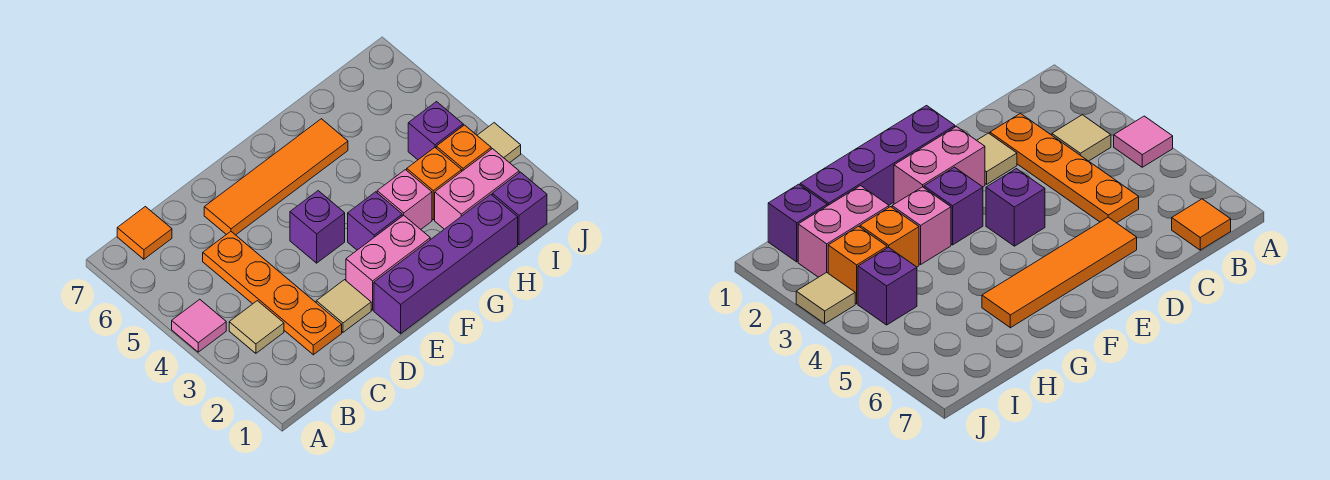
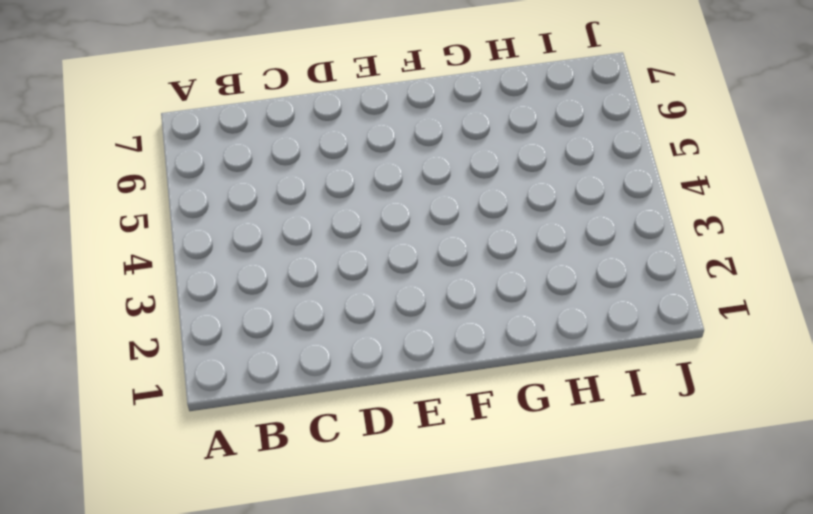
none -> pink 1x1 tile [172,299,226,352]
none -> tan 1x1 tile [229,301,284,353]
none -> orange 1x1 tile [117,207,172,259]

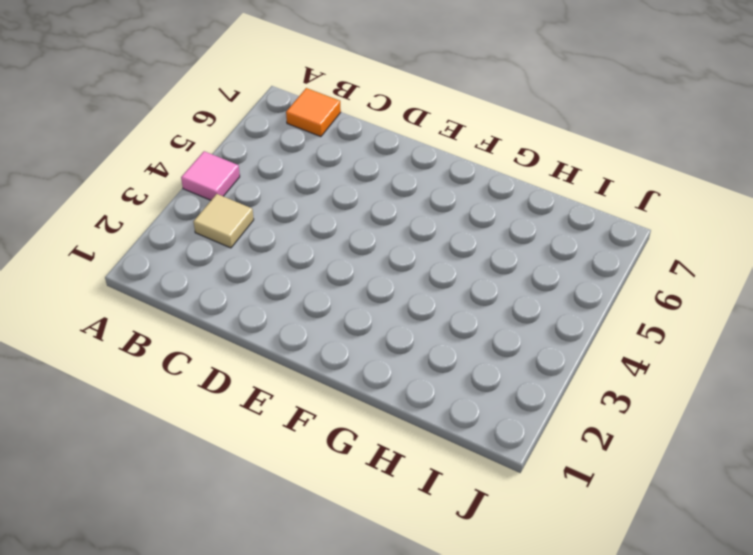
none -> orange 1x4 plate [203,232,342,355]
none -> tan 1x1 tile [316,280,371,332]
none -> orange 1x4 tile [204,119,348,235]

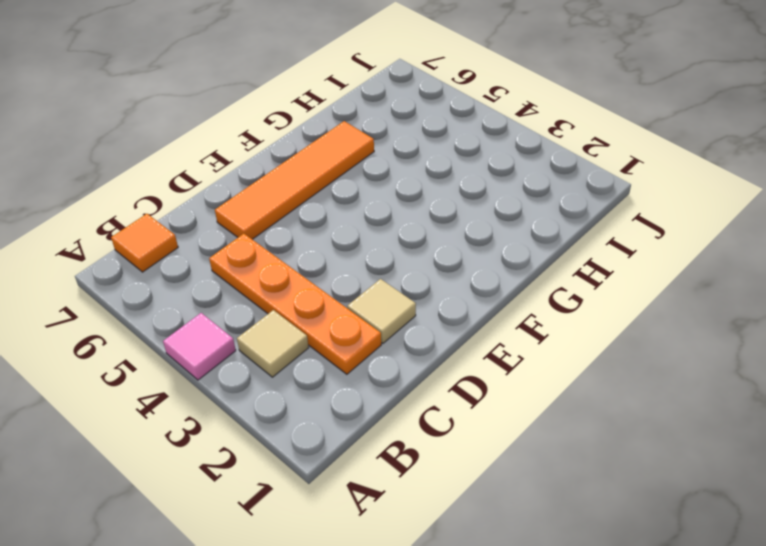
none -> purple 1x4 brick [374,195,518,334]
none -> pink 1x2 brick [346,215,430,310]
none -> purple 1x1 brick [290,191,345,263]

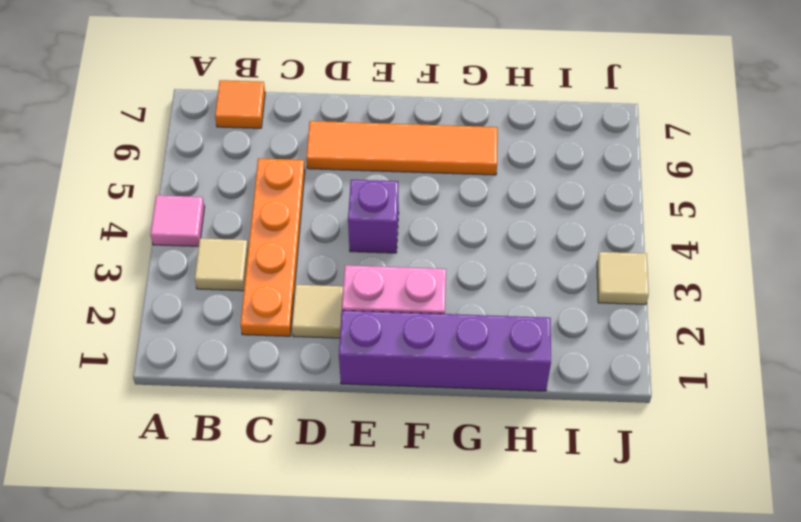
none -> purple 1x1 brick [348,192,402,250]
none -> pink 1x1 brick [377,170,432,229]
none -> pink 1x2 brick [435,149,519,229]

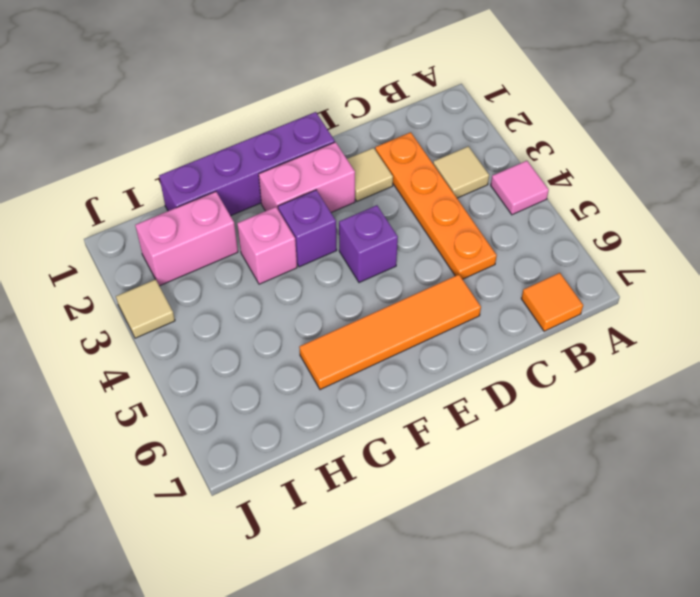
none -> orange 1x1 brick [407,148,462,220]
none -> purple 1x1 brick [492,172,547,245]
none -> orange 1x1 brick [436,125,491,171]

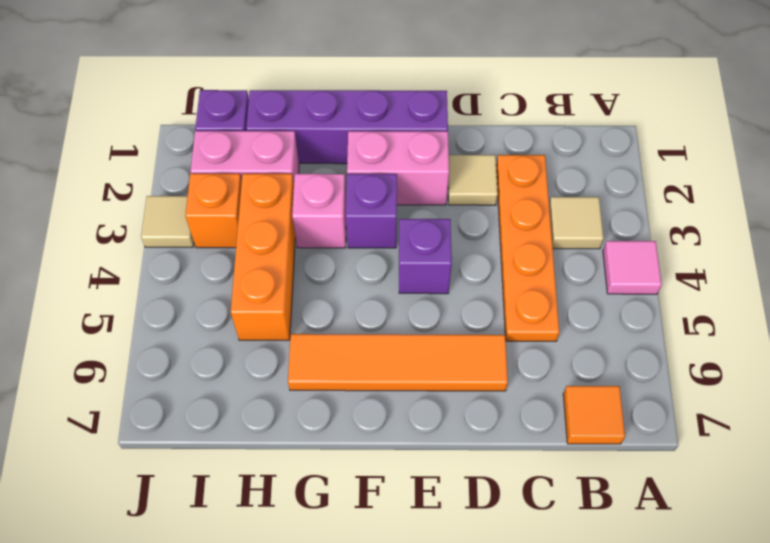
orange 1x3 brick [231,174,295,340] -> orange 1x1 brick [407,148,462,220]
none -> purple 1x1 brick [408,102,463,160]

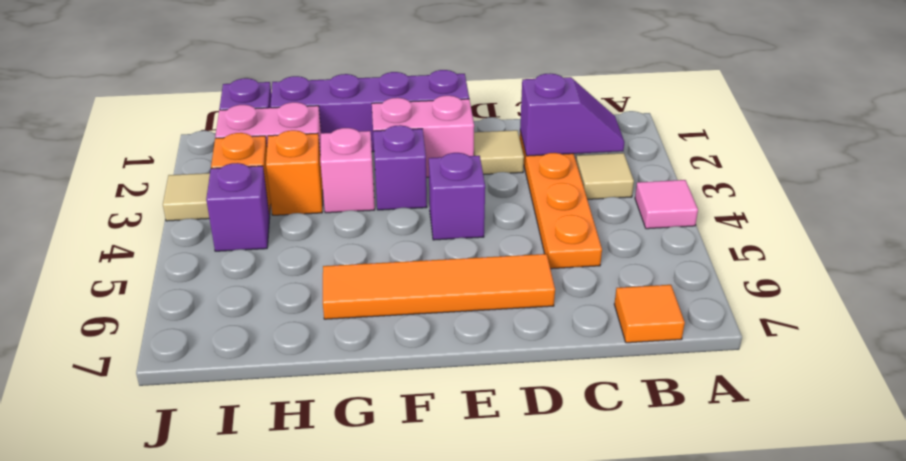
purple 1x2 slope [520,73,625,156] -> none

